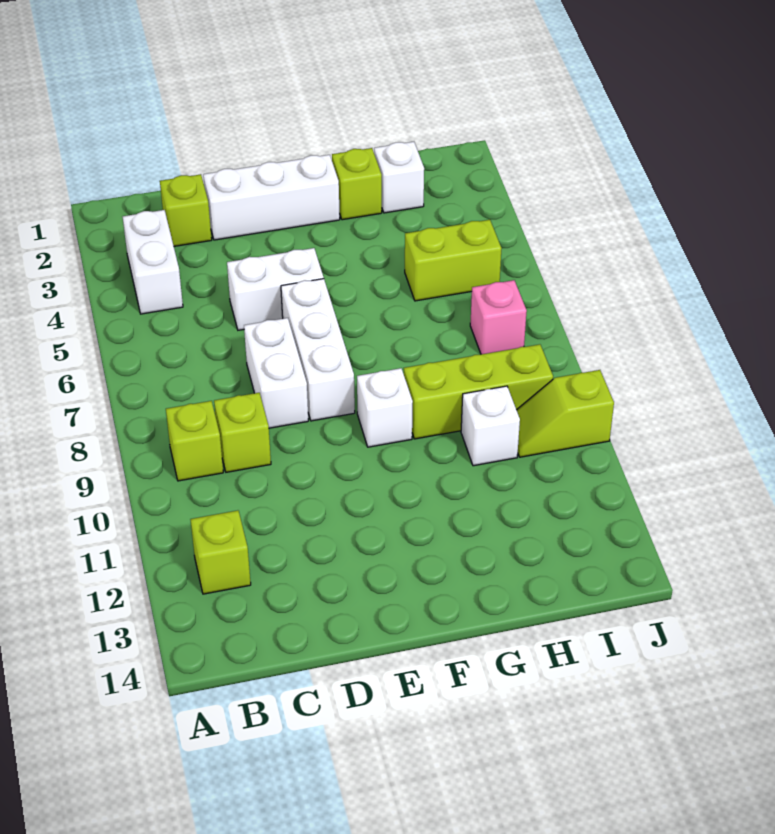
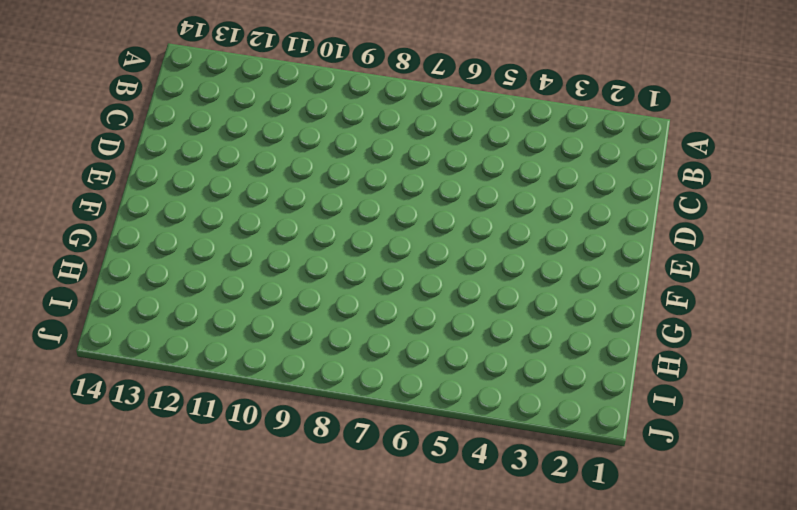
none -> white 1x2 brick [123,210,183,314]
none -> lime 1x1 brick [166,401,223,481]
none -> lime 1x1 brick [190,510,251,594]

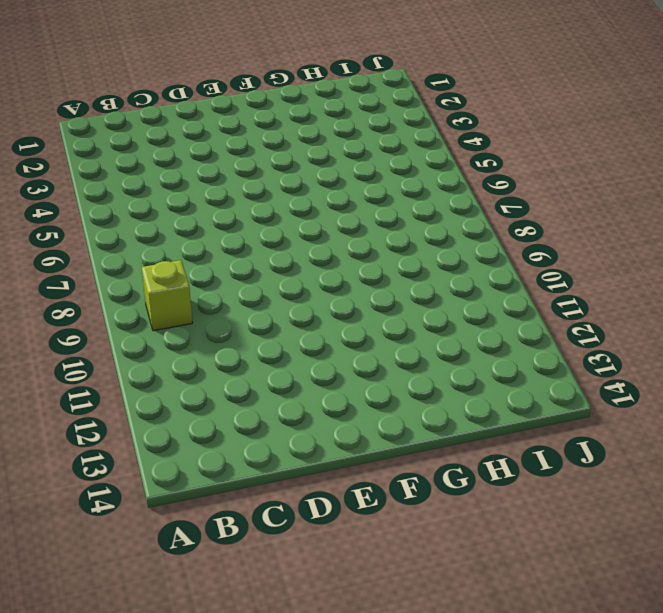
none -> white 1x2 brick [123,210,183,314]
none -> lime 1x1 brick [190,510,251,594]
none -> lime 1x1 brick [160,174,212,246]

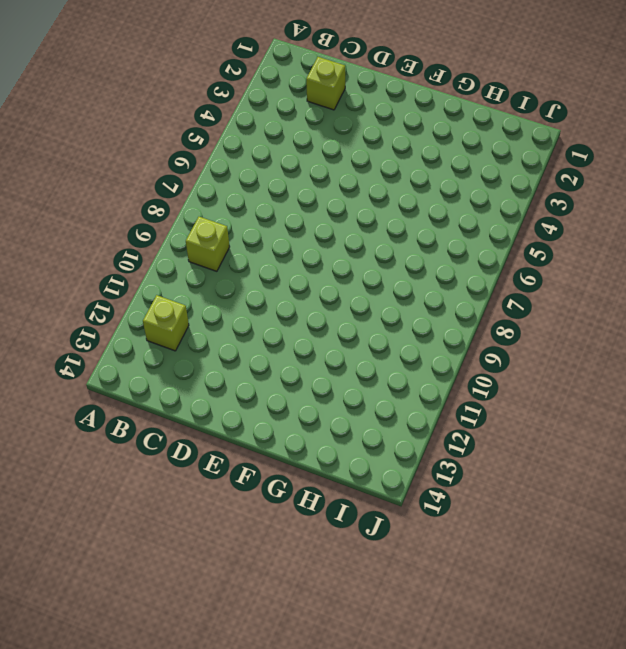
none -> white 1x2 brick [123,210,183,314]
none -> lime 1x1 brick [214,393,271,472]
none -> white 1x3 brick [203,155,340,240]

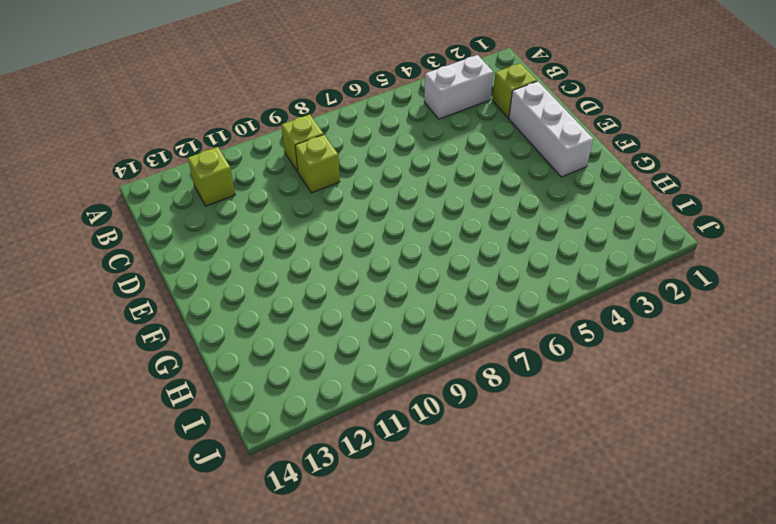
none -> white 1x2 brick [227,248,324,330]
none -> white 1x2 brick [244,318,308,428]
none -> white 1x3 brick [281,279,355,421]

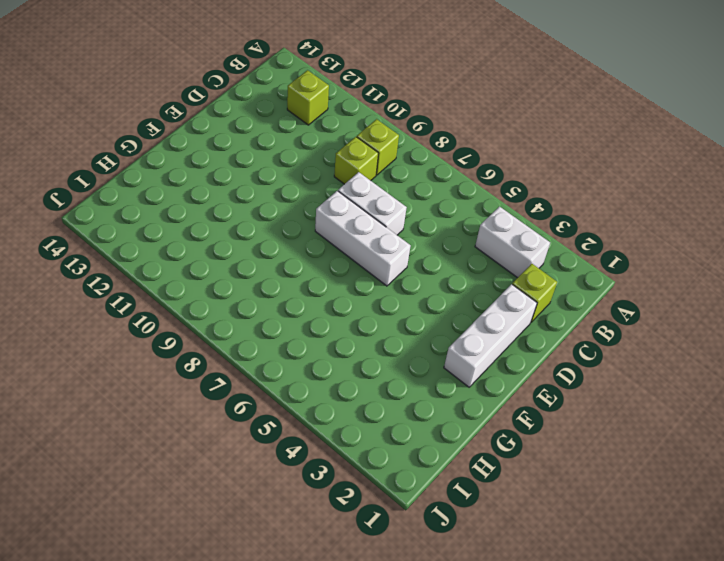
none -> white 1x2 brick [227,248,324,330]
none -> white 1x1 brick [357,368,413,447]
none -> lime 1x1 brick [332,148,382,220]

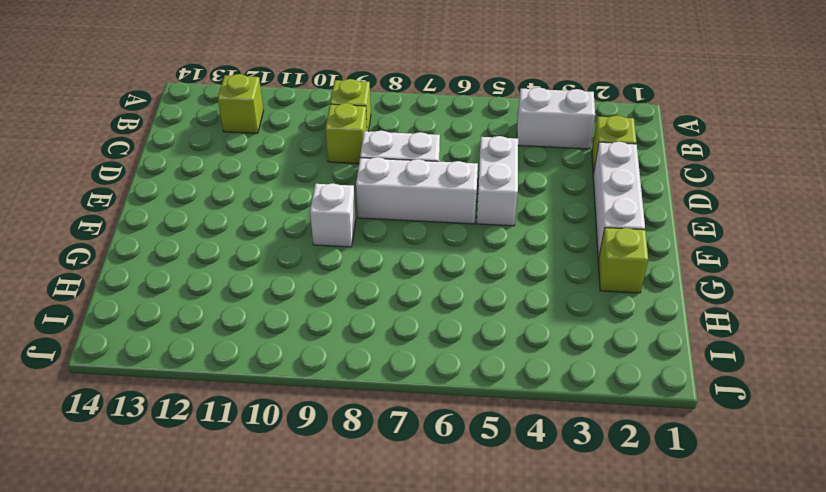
none -> lime 1x3 brick [404,344,553,439]
none -> white 1x1 brick [374,142,424,213]
none -> lime 1x2 brick [405,220,502,301]

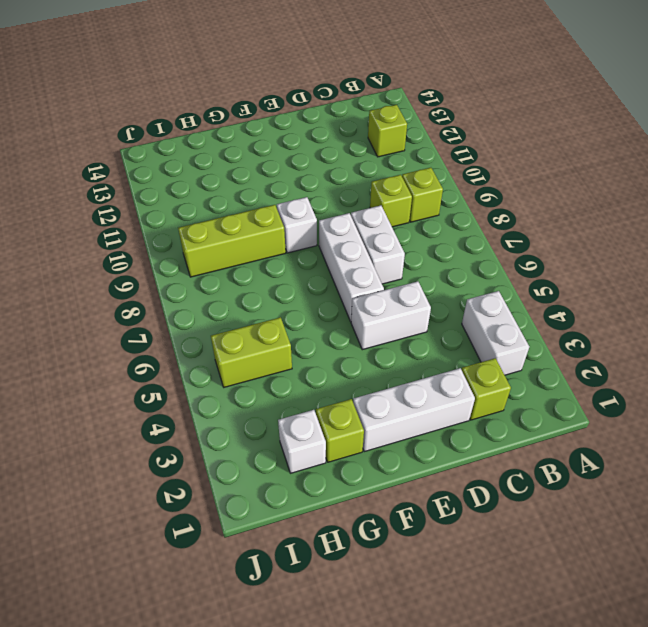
none -> white 1x1 brick [461,386,520,466]
none -> pink 1x1 brick [470,280,527,354]
none -> lime 1x2 slope [517,370,614,457]

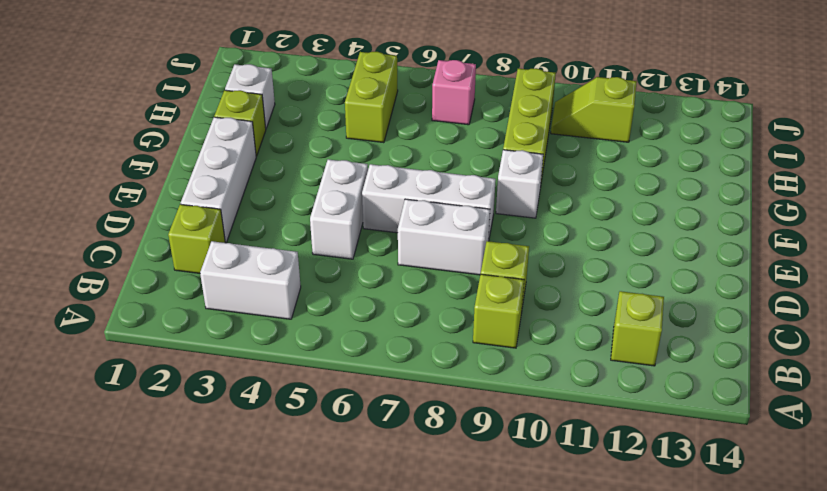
lime 1x2 slope [551,77,637,142] -> lime 1x2 slope turned to [517,370,614,457]
none -> white 1x1 brick [461,386,520,466]

